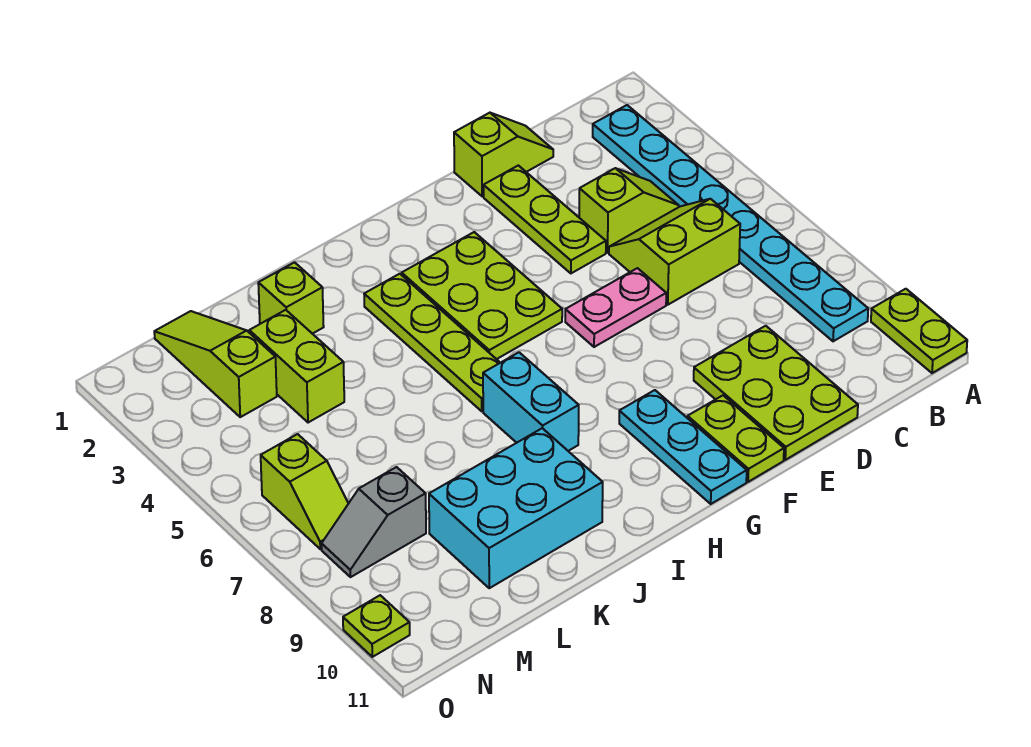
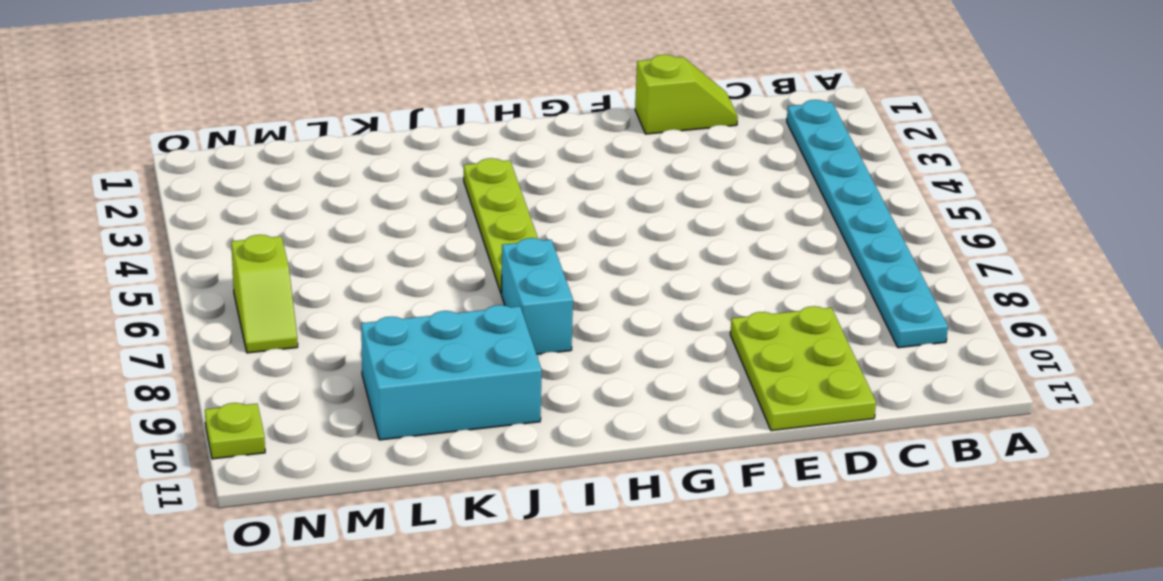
none -> lime 1x2 plate [871,289,967,373]
none -> lime 1x2 slope [579,168,679,253]
none -> lime 2x2 slope [609,199,740,305]

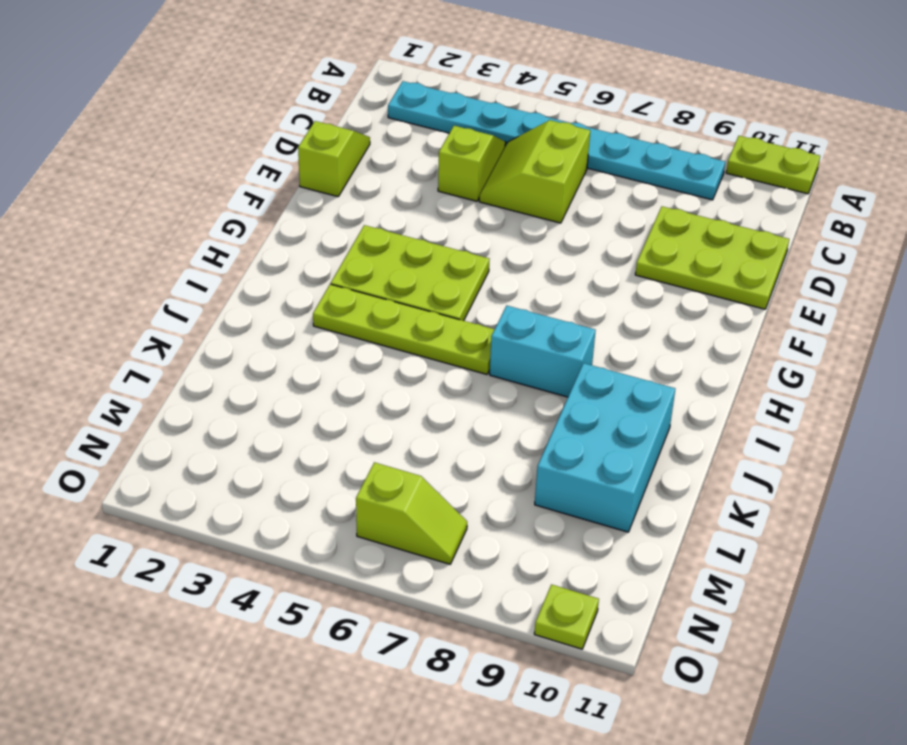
none -> lime 1x3 plate [484,165,606,273]
none -> pink 1x2 plate [565,268,666,347]
none -> lime 1x2 plate [688,395,784,482]

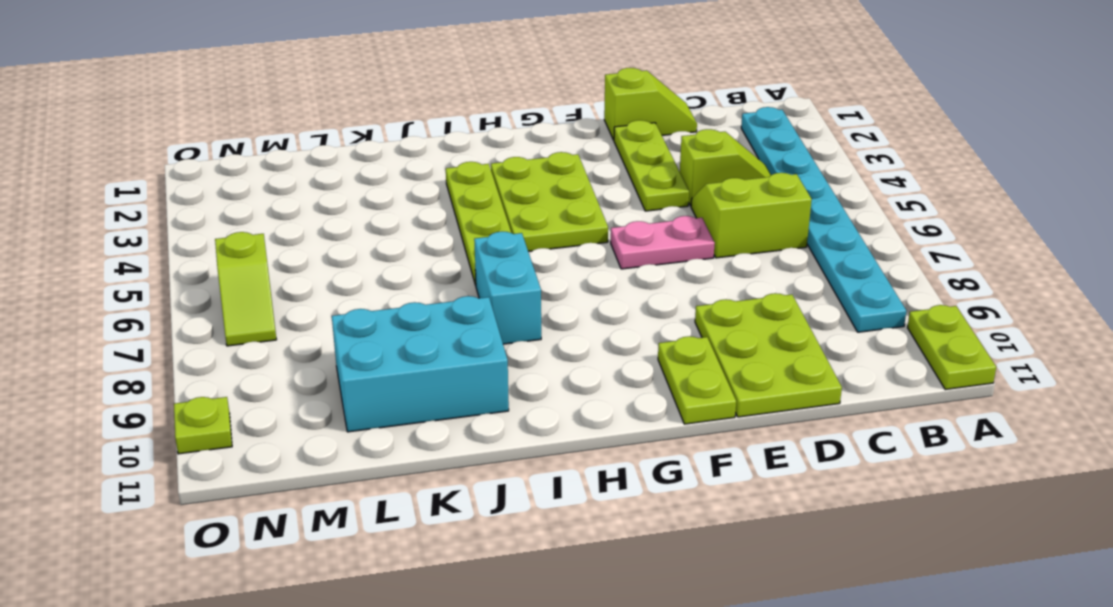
none -> cyan 1x3 plate [619,390,747,504]
none -> lime 1x1 brick [258,262,324,334]
none -> lime 1x2 brick [249,310,344,423]

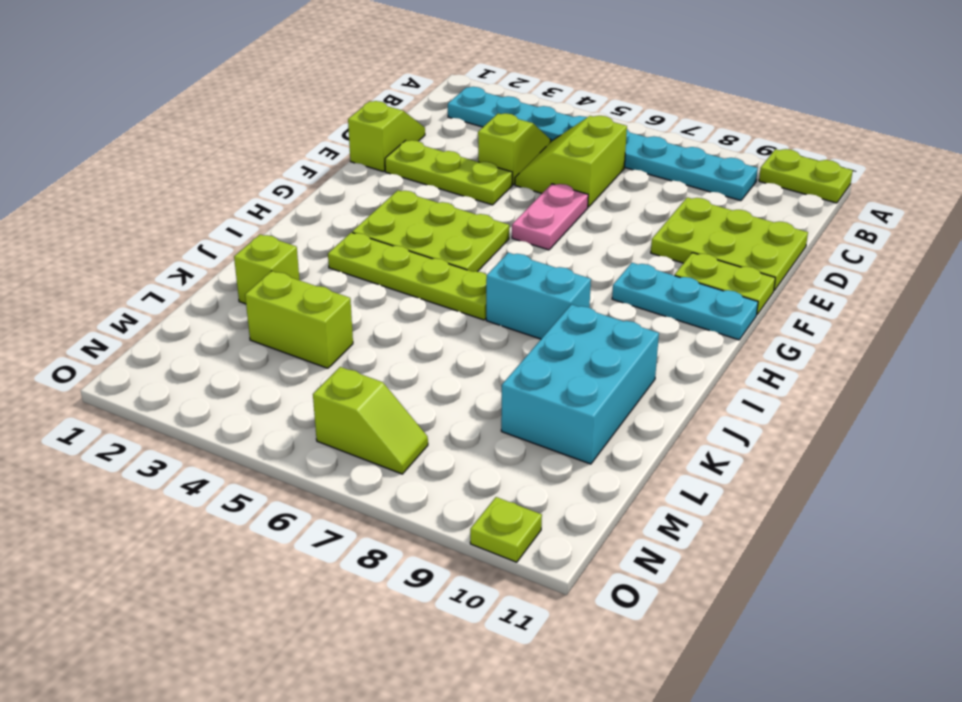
none -> lime 1x3 slope [154,311,277,417]
none -> grey 1x2 slope [322,467,426,577]

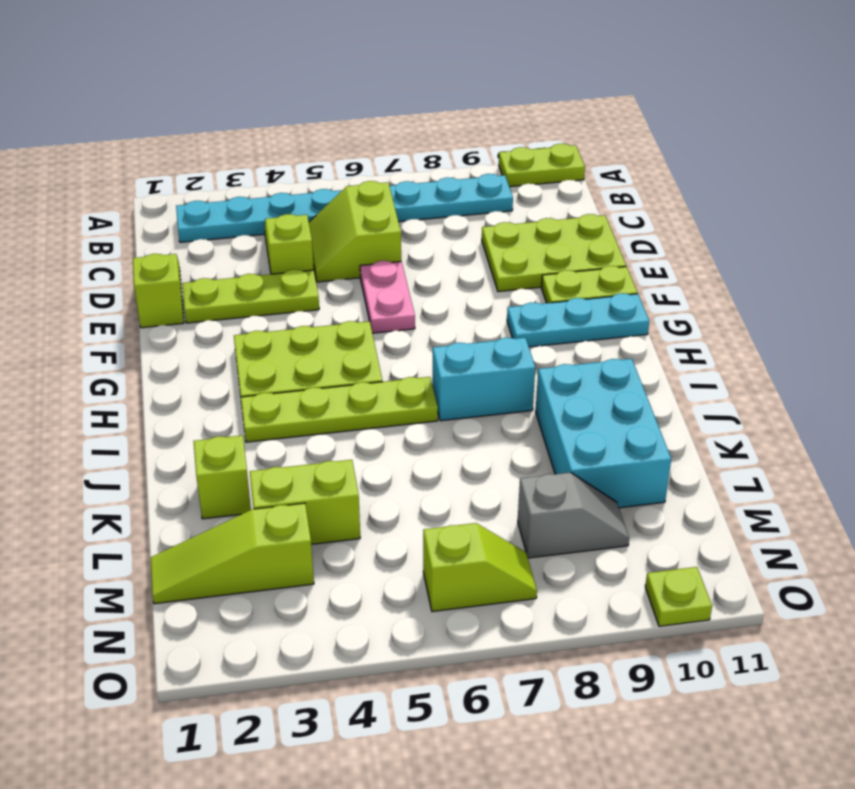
grey 1x2 slope [518,472,629,558] -> grey 1x2 slope turned to [322,467,426,577]

